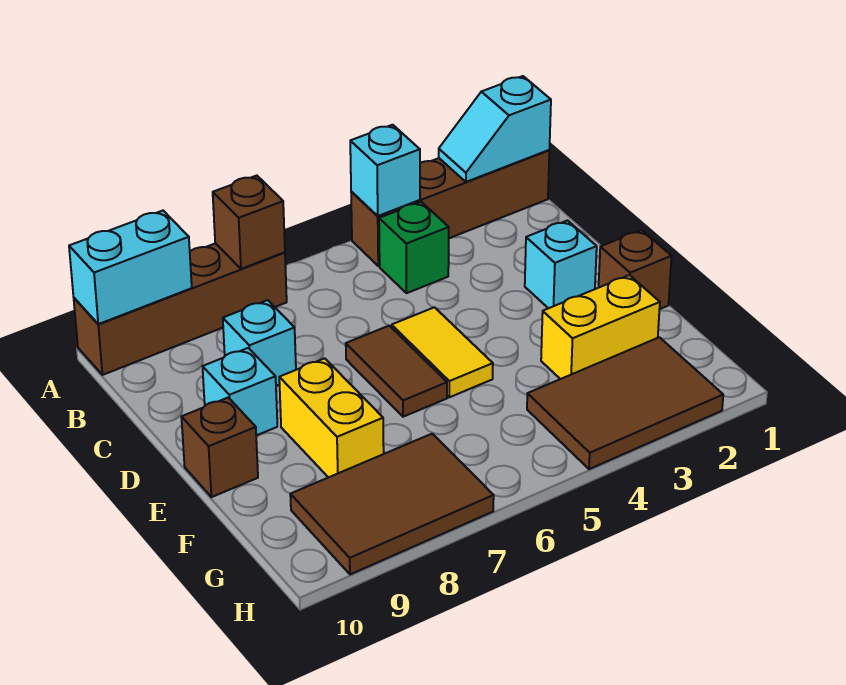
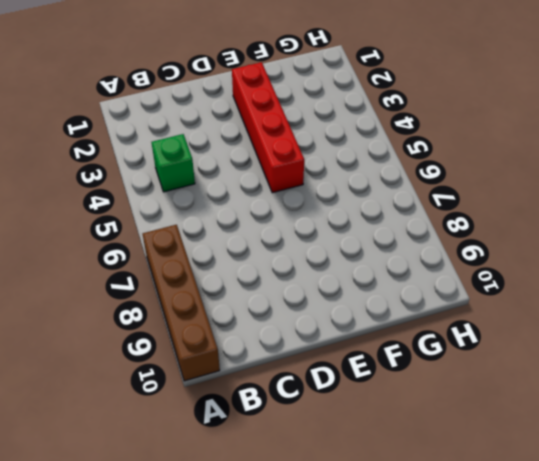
red 1x4 brick [232,62,304,193] -> yellow 1x2 tile [392,307,493,397]
none -> brown 1x4 brick [351,150,549,266]
none -> cyan 1x1 brick [223,300,296,386]
none -> cyan 1x1 brick [525,221,597,308]

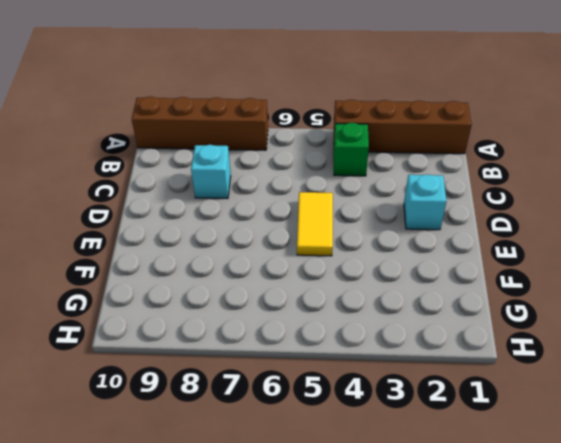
none -> brown 1x2 tile [346,326,447,417]
none -> cyan 1x1 brick [203,348,277,436]
none -> brown 1x1 brick [599,230,672,309]

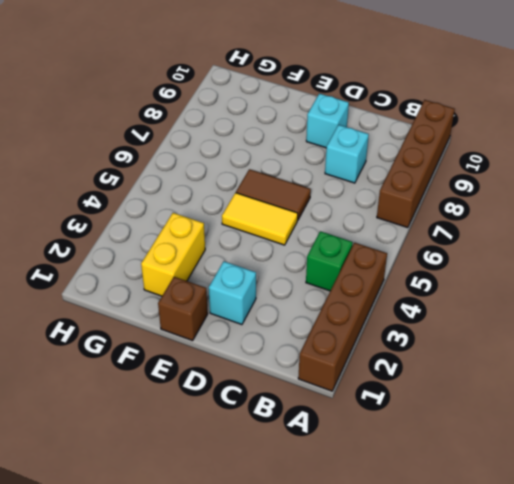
none -> yellow 1x2 brick [279,358,384,478]
none -> brown 1x1 brick [181,398,258,497]
none -> brown 2x3 tile [527,337,723,469]

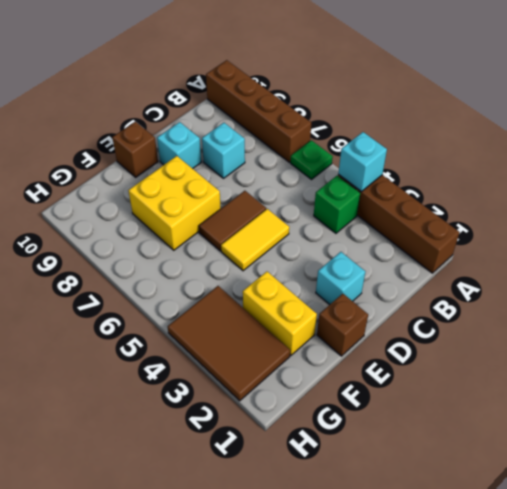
green 1x1 plate [290,140,333,179] -> none
yellow 2x2 brick [128,156,221,250] -> yellow 1x2 brick [279,358,384,478]
none -> brown 2x3 tile [290,434,494,574]
none -> cyan 1x2 slope [439,76,551,182]
none -> brown 1x1 brick [213,176,285,269]

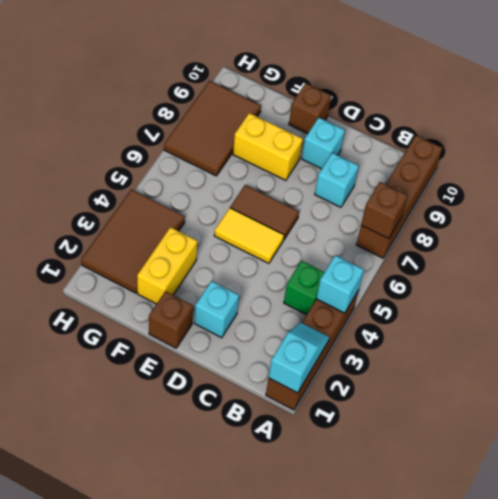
none -> cyan 1x2 brick [69,211,192,324]

